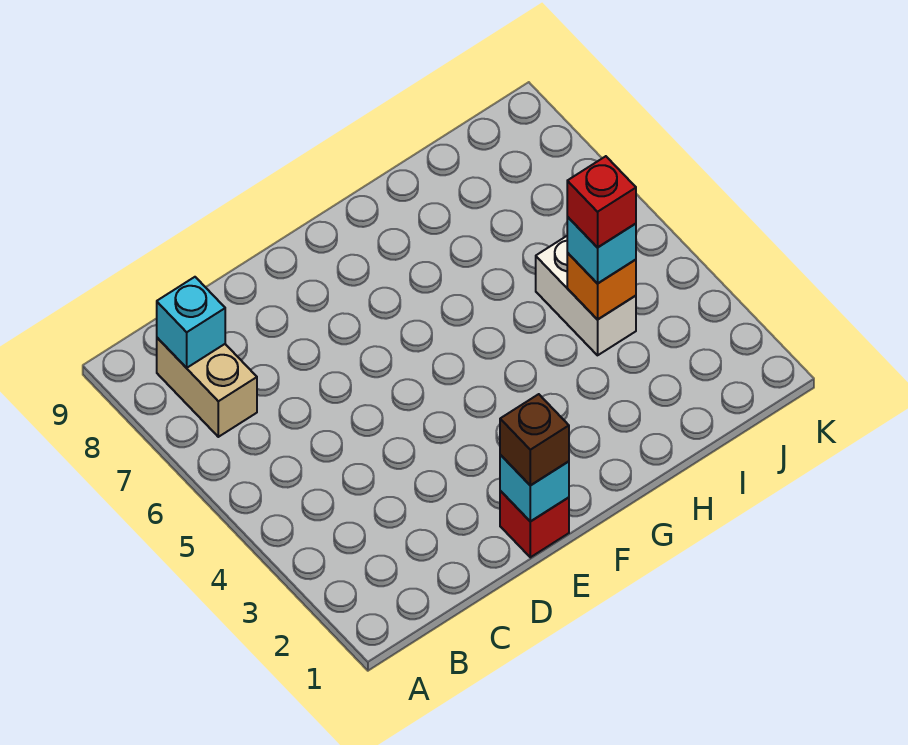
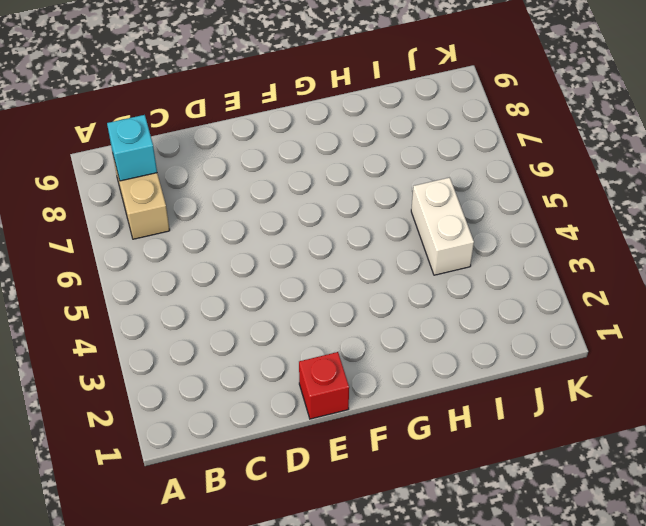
none -> cyan 1x1 brick [500,455,569,521]
none -> orange 1x1 brick [567,253,636,320]

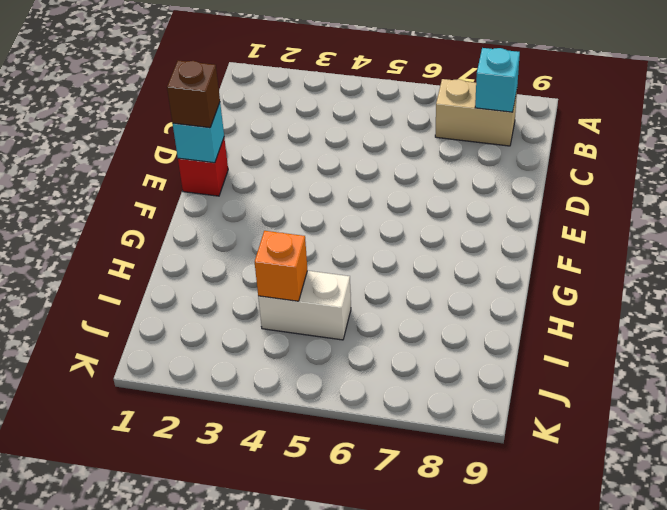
none -> cyan 1x1 brick [567,217,636,284]
none -> red 1x1 brick [567,156,636,248]

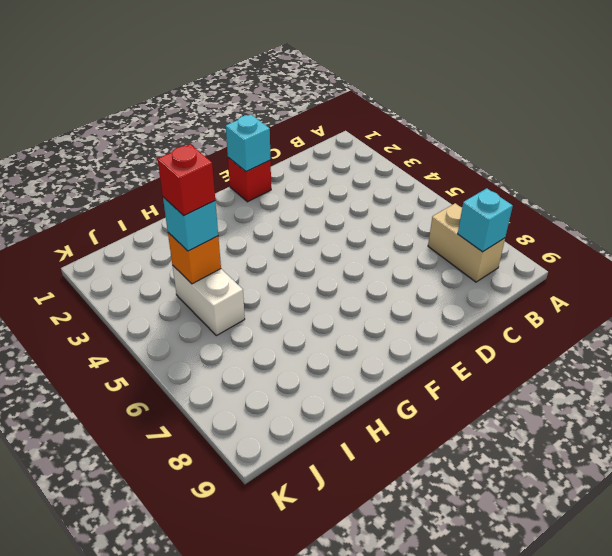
none -> brown 1x1 brick [500,394,569,485]

